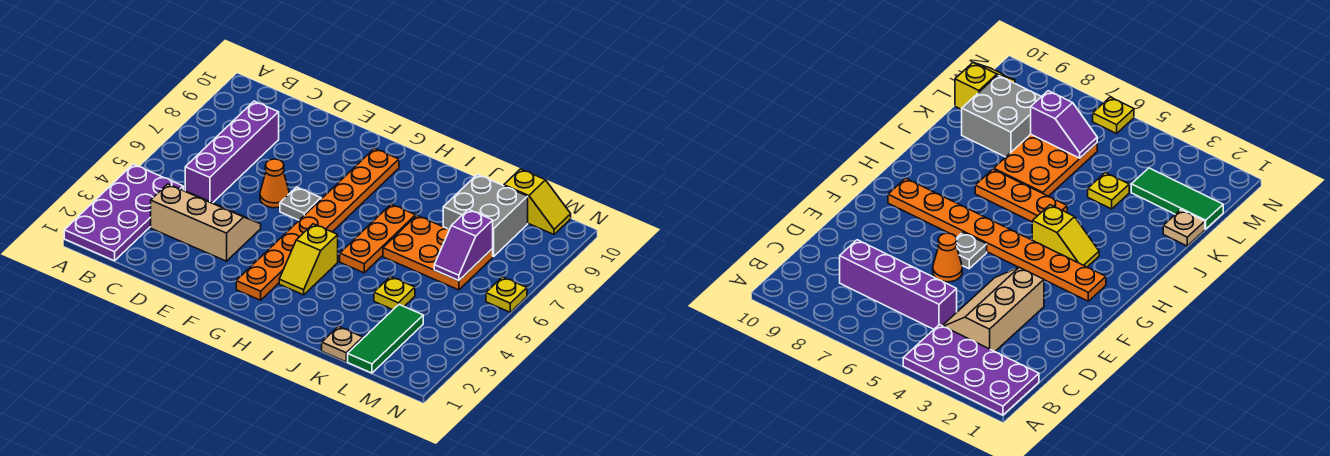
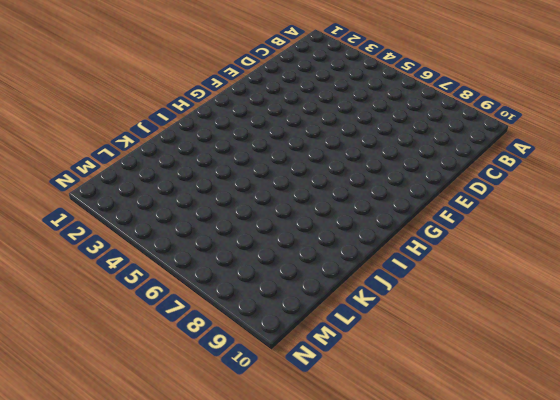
none -> purple 2x4 plate [64,164,183,261]
none -> tan 2x3 slope [151,184,261,261]
none -> purple 1x4 brick [185,101,279,203]

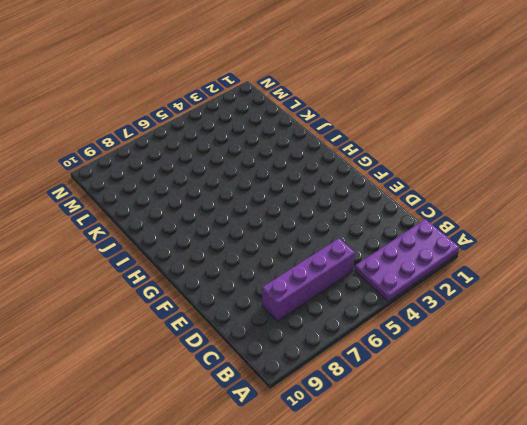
none -> tan 2x3 slope [151,184,261,261]
none -> orange 1x1 cone [260,159,290,208]
none -> grey 1x1 plate [280,187,321,220]

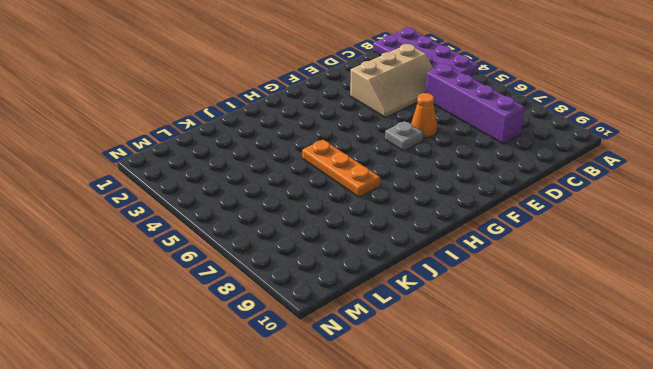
none -> orange 1x8 plate [236,148,399,300]
none -> yellow 1x2 slope [279,224,338,295]
none -> orange 2x3 plate [383,216,493,290]

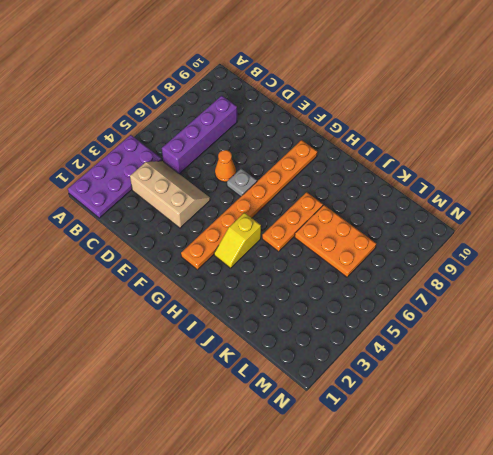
none -> tan 1x1 plate [322,326,363,362]
none -> yellow 1x1 plate [374,276,415,310]
none -> grey 2x2 brick [443,174,528,257]

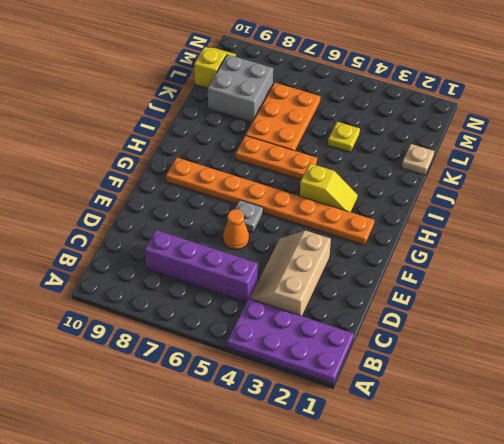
none -> green 1x3 tile [348,305,423,373]
none -> yellow 1x1 plate [486,277,527,312]
none -> purple 1x2 slope [434,209,493,281]

